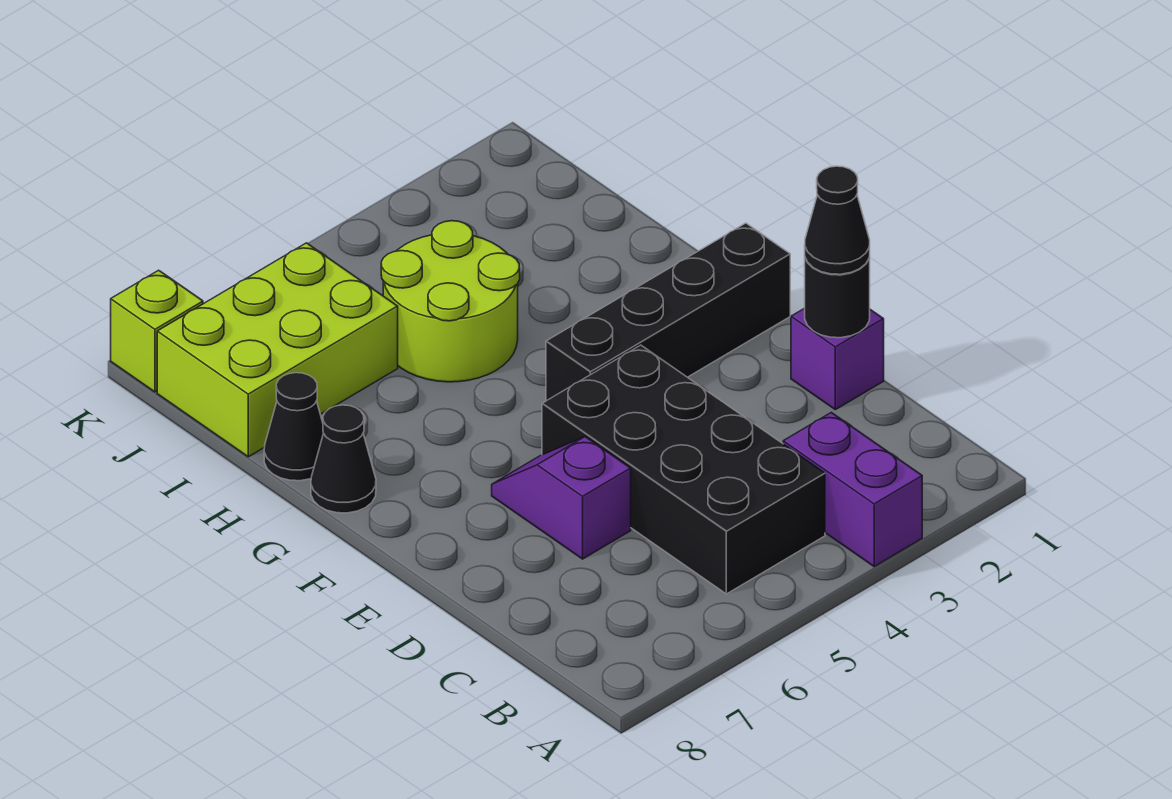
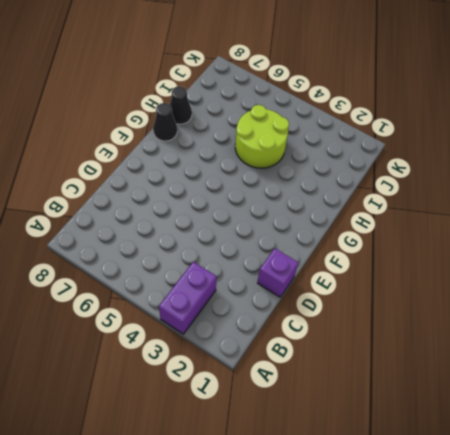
none -> black 2x4 brick [542,345,825,594]
none -> purple 1x2 slope [492,437,631,559]
none -> black 1x4 brick [546,223,790,401]

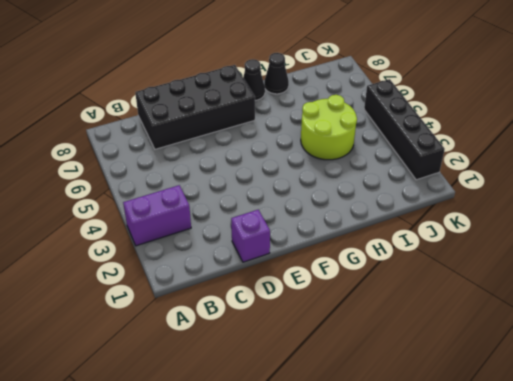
black 2x4 brick [135,65,255,149] -> black 2x4 brick moved to [542,345,825,594]
black 1x4 brick [364,79,445,180] -> black 1x4 brick moved to [546,223,790,401]
none -> purple 1x2 slope [492,437,631,559]
none -> lime 2x3 brick [157,243,398,457]
none -> lime 1x1 brick [111,270,203,392]

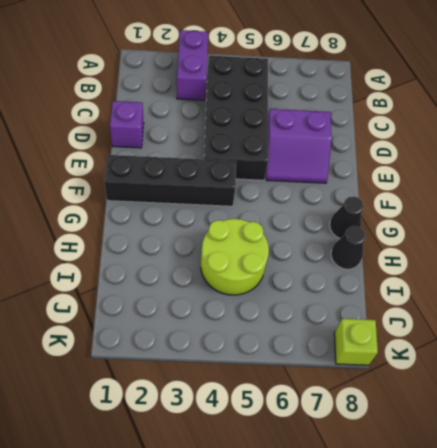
purple 2x2 slope [266,109,332,183] -> purple 1x2 slope [492,437,631,559]
none -> lime 2x3 brick [157,243,398,457]
none -> black 1x1 round brick [805,257,870,338]
none -> black 1x1 cone [805,166,870,274]

